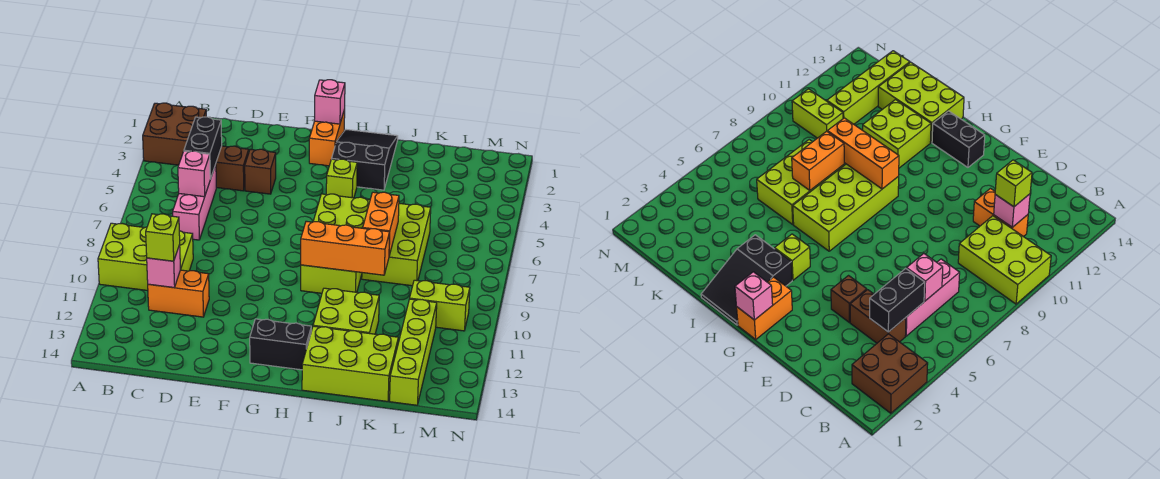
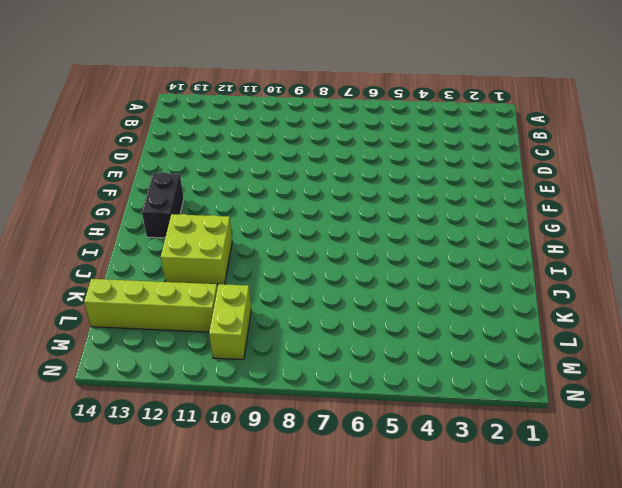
none -> brown 2x2 brick [143,103,206,165]
none -> lime 2x3 brick [98,223,193,291]
none -> brown 1x2 brick [216,146,249,191]

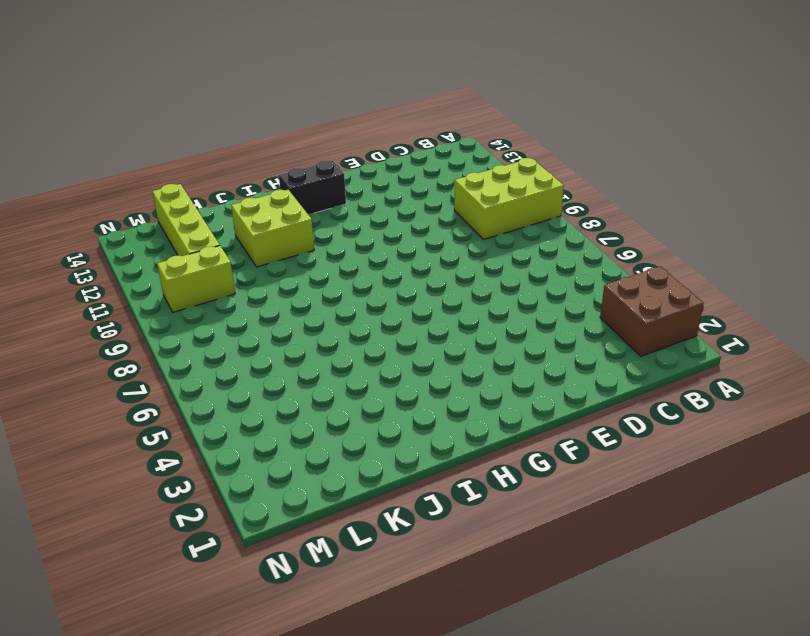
none -> brown 1x2 brick [216,146,249,191]
none -> pink 1x3 brick [173,164,216,240]
none -> orange 1x2 brick [148,270,209,317]

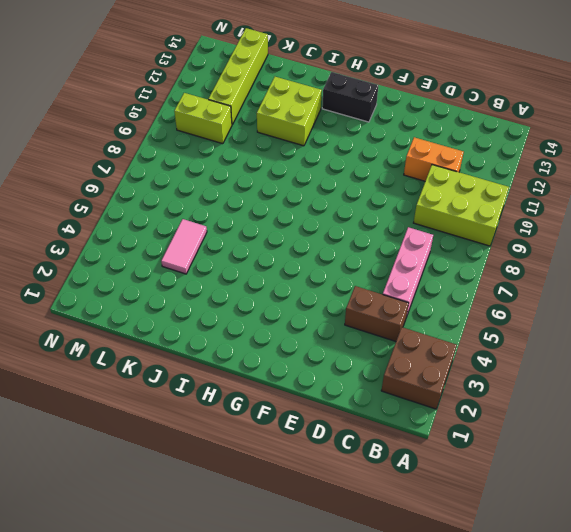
pink 1x2 tile [161,219,207,274] -> none
none -> brown 1x1 brick [245,149,276,194]
none -> orange 1x2 brick [309,109,345,166]
none -> black 2x3 slope [332,130,398,190]

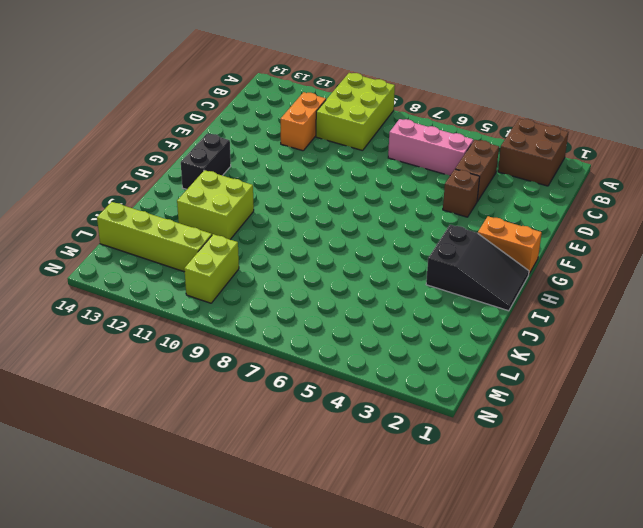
none -> lime 1x1 brick [326,159,357,198]
none -> lime 2x4 brick [301,194,370,293]
none -> lime 2x3 brick [302,326,398,401]

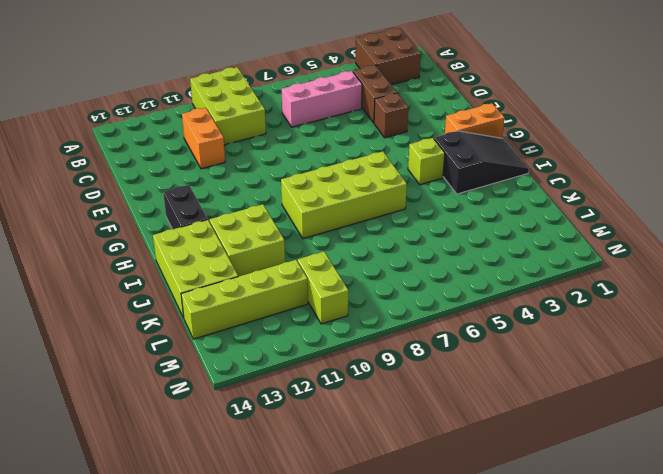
none -> lime 2x3 brick [362,203,431,286]
none -> black 1x2 brick [184,117,222,179]
none -> pink 1x1 brick [178,151,210,197]

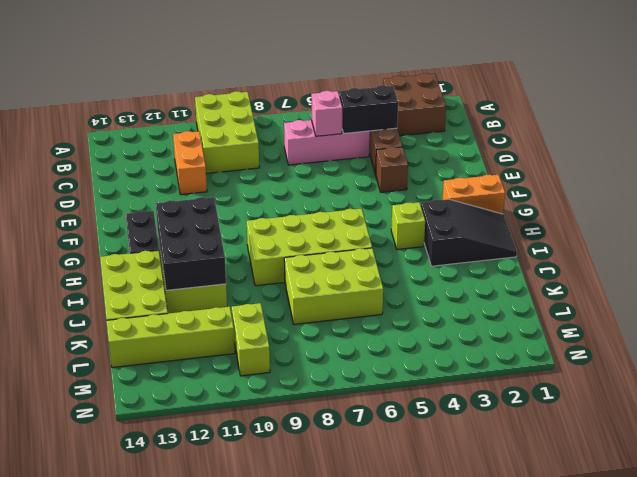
black 2x3 brick [156,197,226,290] -> none
none -> pink 1x1 brick [147,245,180,288]
none -> pink 1x1 brick [314,80,345,124]
none -> orange 1x3 brick [301,221,390,275]

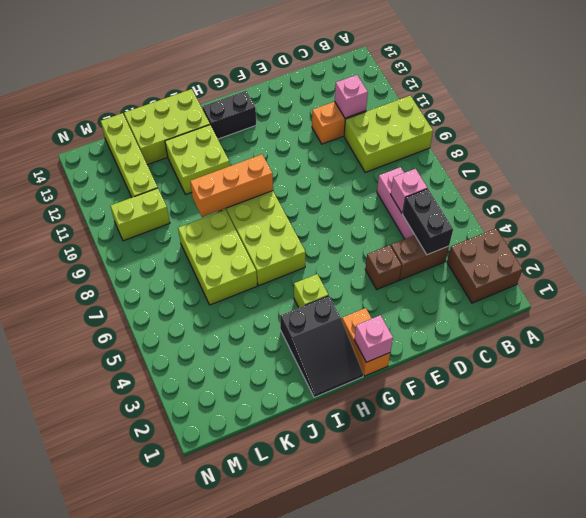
none -> orange 1x2 brick [363,192,399,255]
none -> lime 1x1 brick [146,214,180,261]

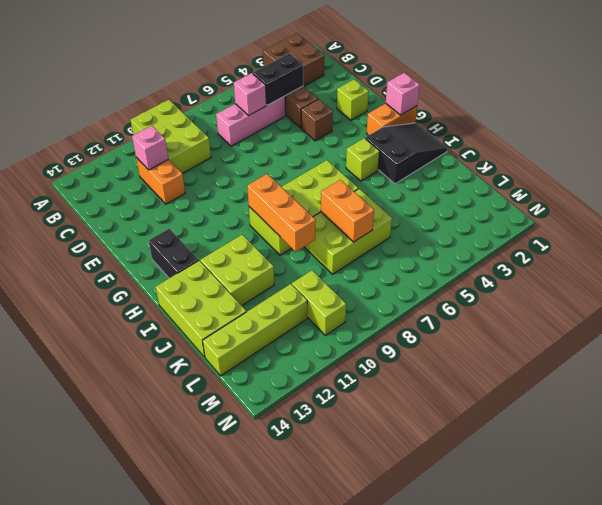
lime 1x1 brick [337,79,369,120] -> lime 1x1 brick moved to [146,214,180,261]
orange 1x2 brick [321,180,374,242] -> orange 1x2 brick turned to [363,192,399,255]

